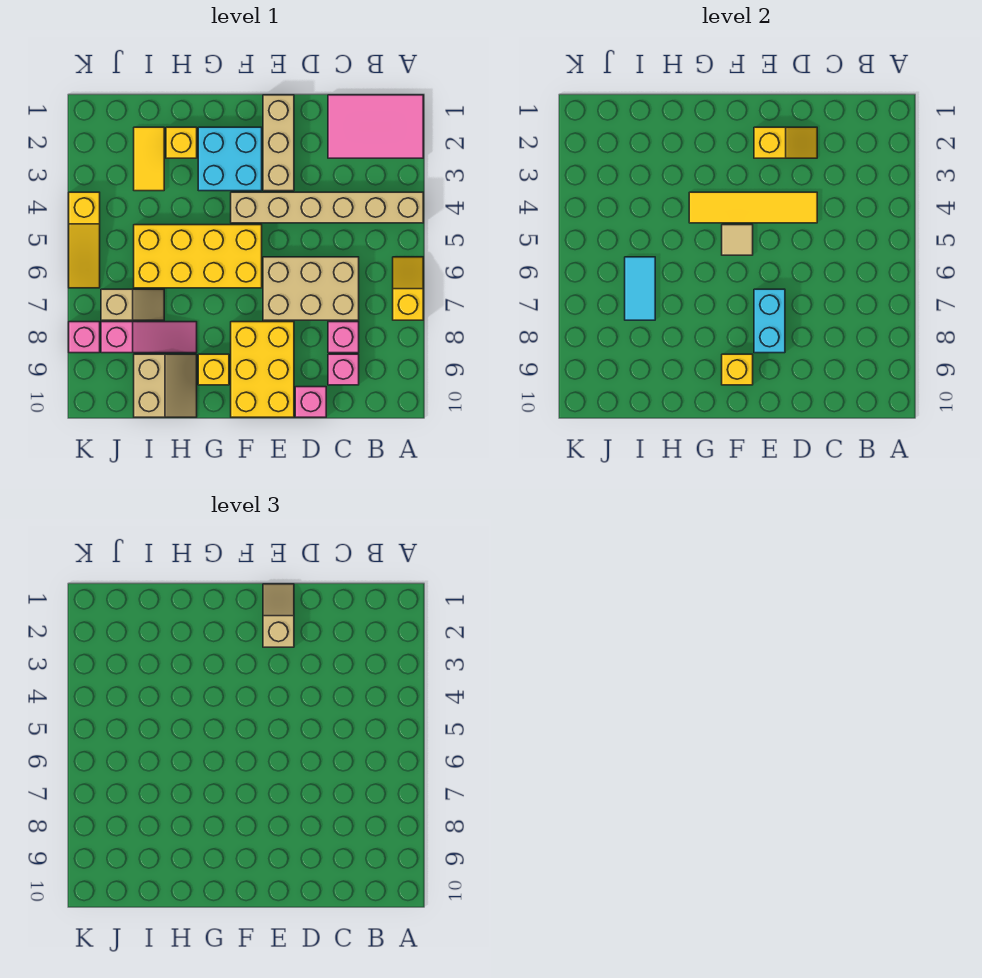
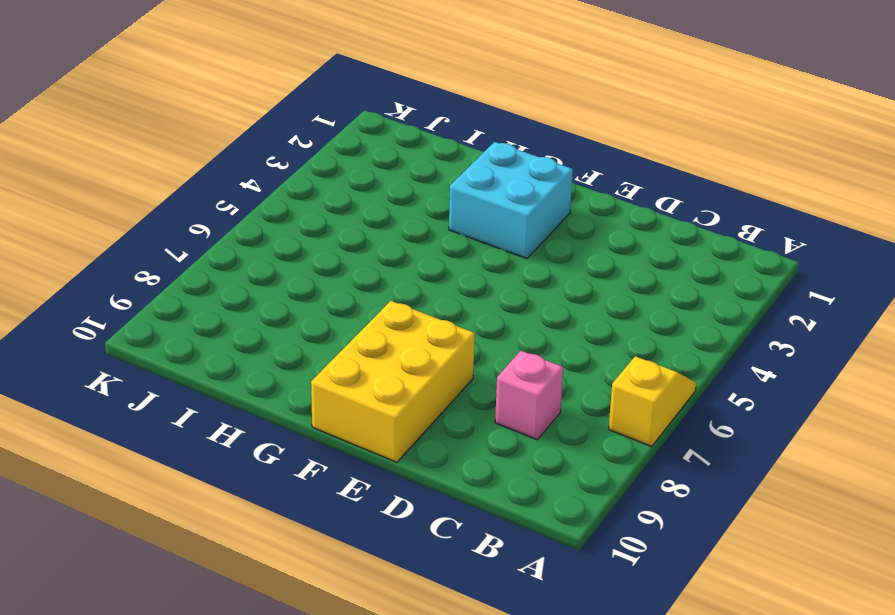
none -> pink 2x3 tile [328,95,423,158]
none -> tan 1x6 brick [231,192,423,223]
none -> tan 2x3 brick [263,257,359,320]

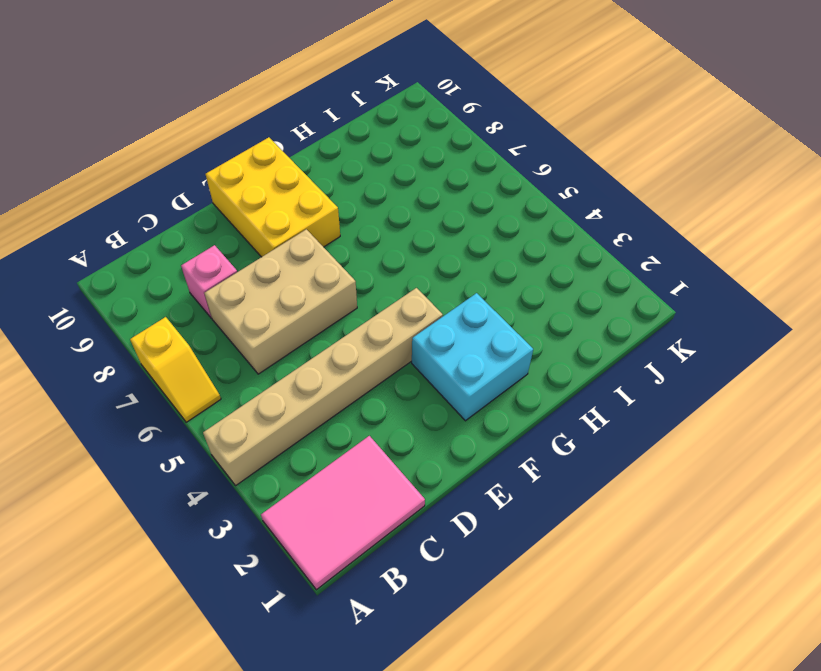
none -> pink 1x1 brick [328,354,359,385]
none -> pink 1x1 brick [295,387,326,417]
none -> tan 1x3 brick [263,95,294,191]

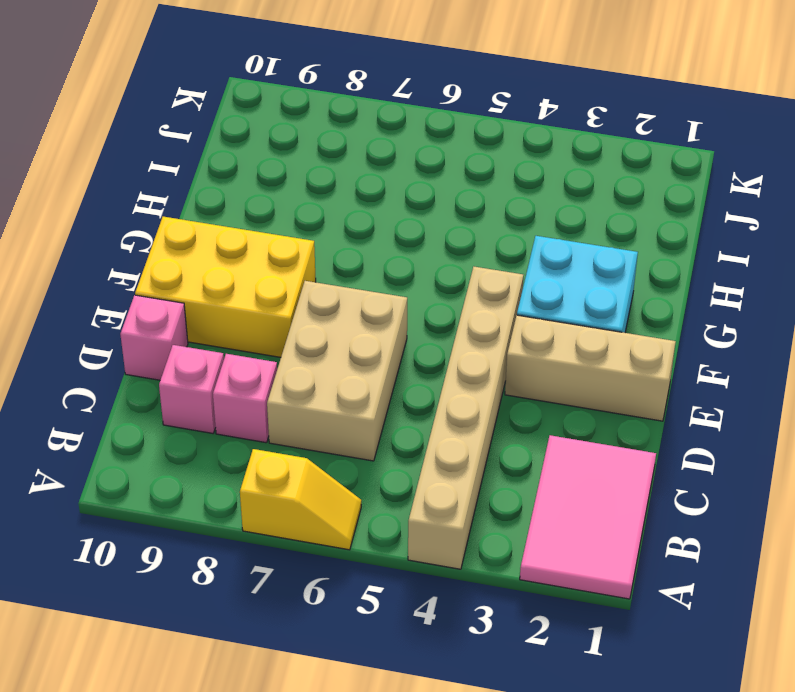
none -> yellow 2x4 brick [134,225,262,288]
none -> yellow 1x1 brick [198,354,229,385]
none -> yellow 1x1 brick [166,127,197,158]

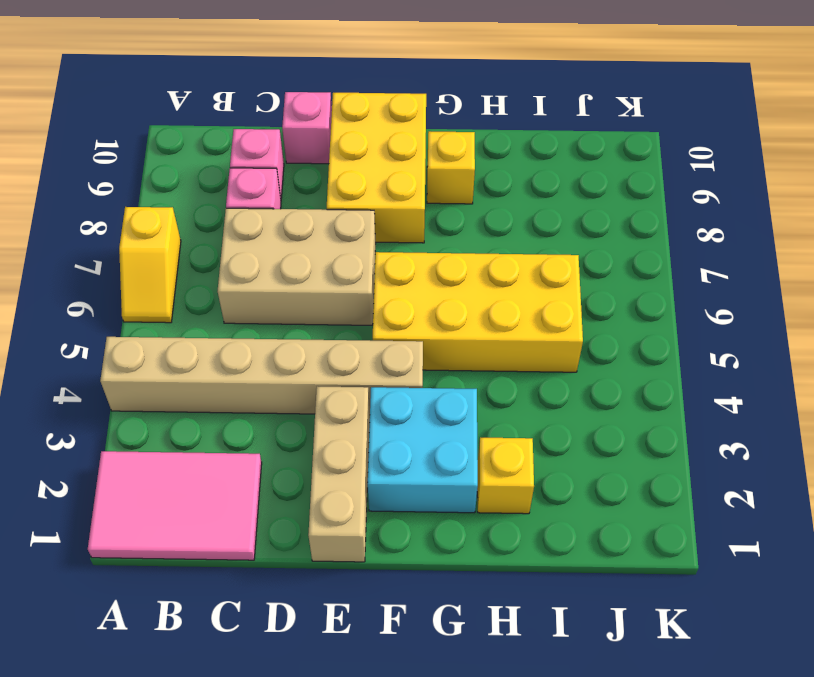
none -> pink 1x3 slope [101,322,197,353]
none -> tan 2x2 slope [134,354,197,417]
none -> yellow 1x2 tile [134,127,164,191]

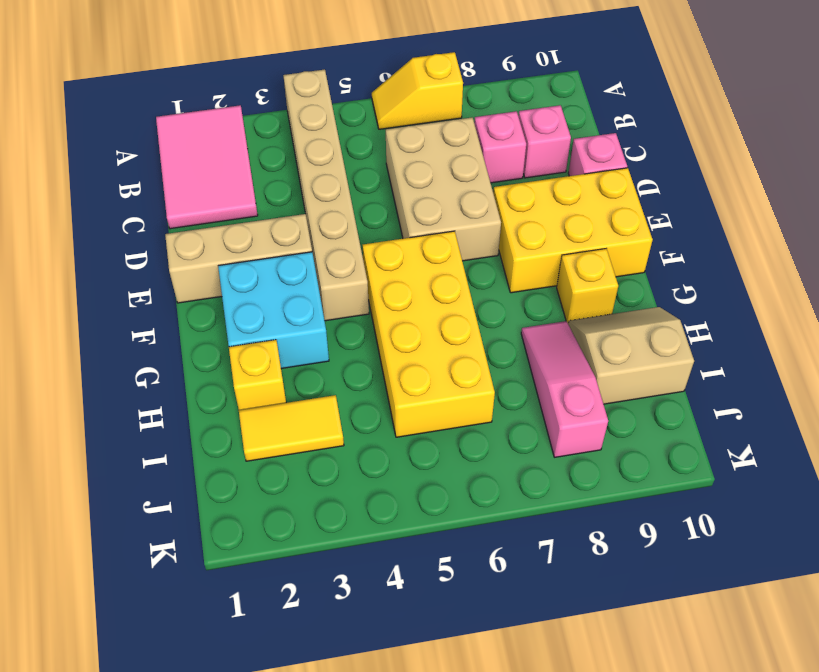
none -> tan 1x2 slope [101,289,164,320]
none -> yellow 1x3 slope [69,192,100,288]
none -> pink 1x1 brick [69,322,100,353]

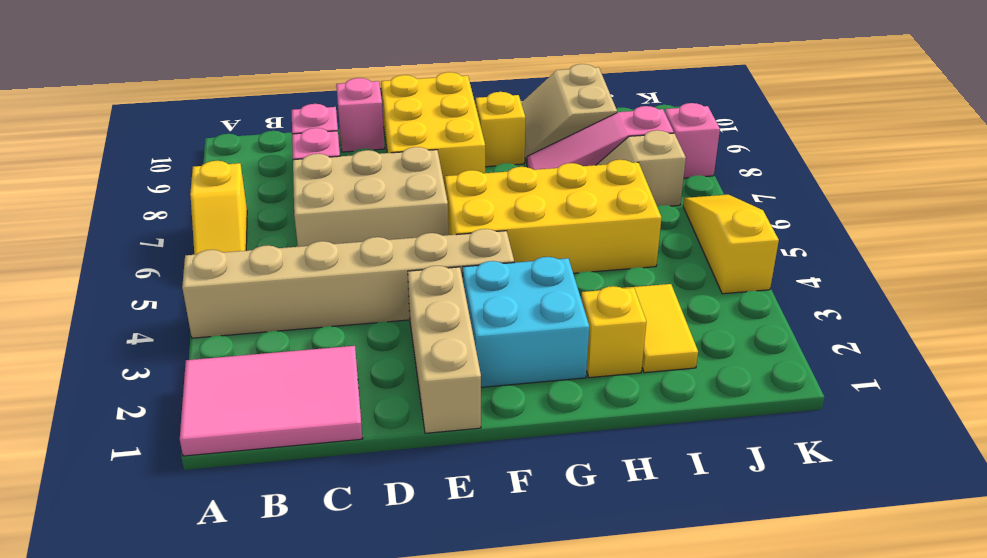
none -> yellow 1x2 slope [754,127,817,158]
none -> yellow 1x4 tile [689,192,817,223]
none -> cyan 1x2 brick [754,289,785,353]

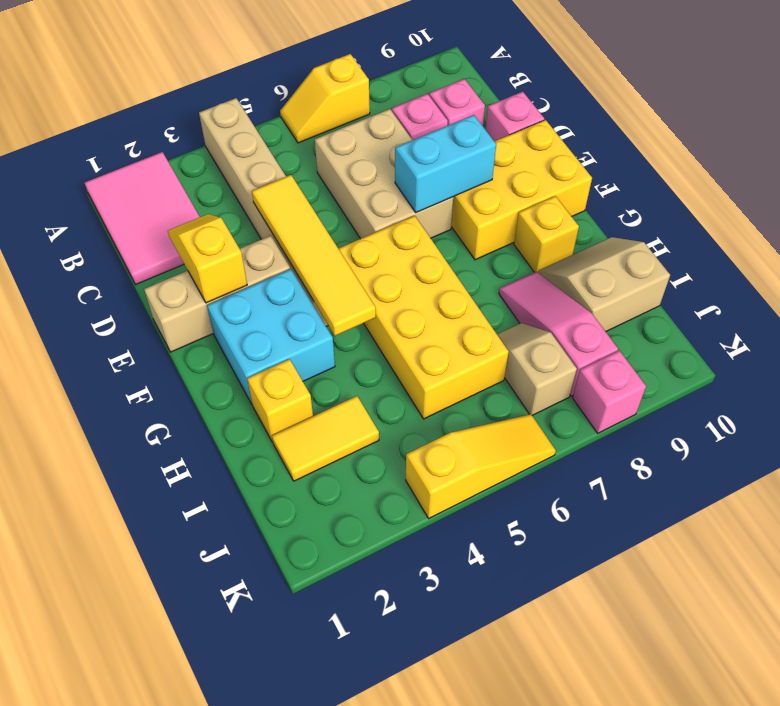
none -> tan 1x1 tile [722,225,753,255]
none -> yellow 1x1 brick [722,354,753,385]
none -> cyan 1x2 tile [625,257,655,320]

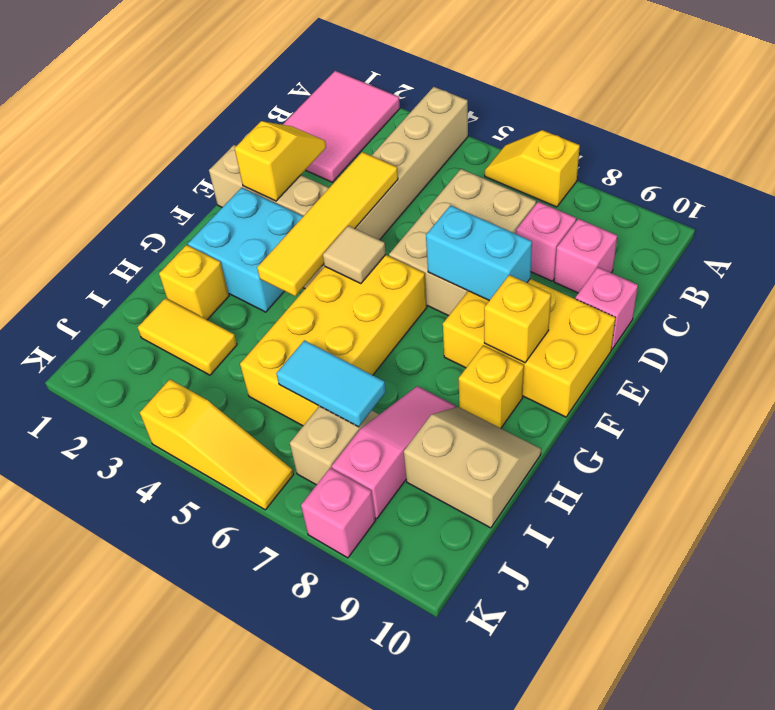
none -> tan 1x2 slope [263,584,294,647]

